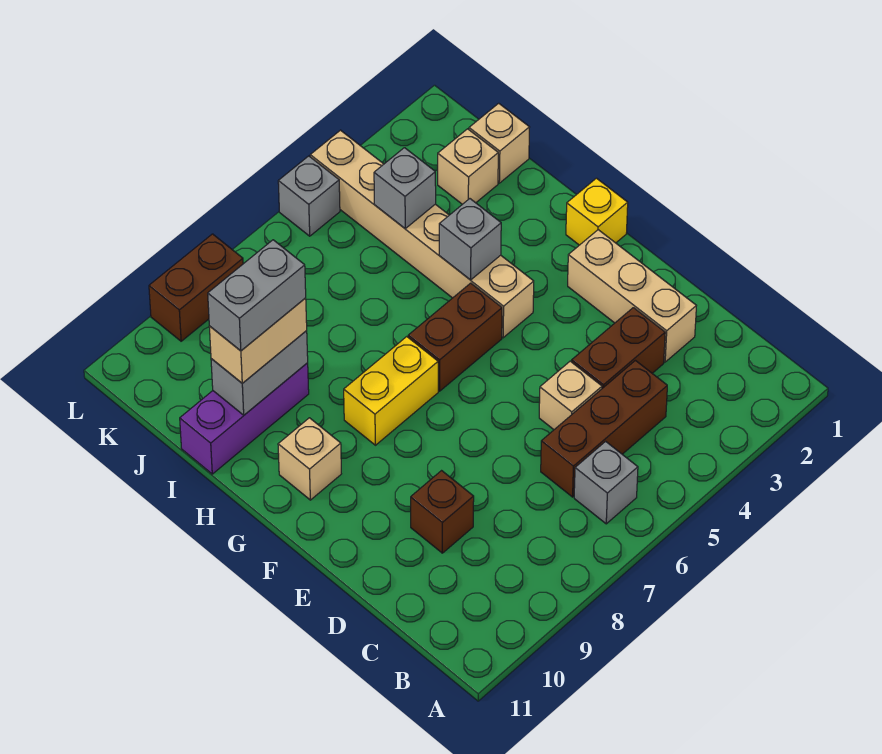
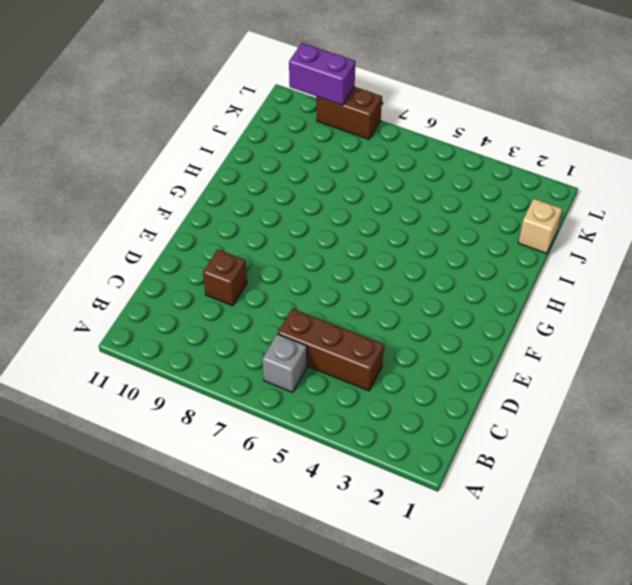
purple 1x2 brick [289,43,355,105] -> none
none -> tan 1x3 brick [568,230,696,362]
none -> brown 1x2 brick [572,308,665,388]
none -> tan 1x1 brick [539,361,602,430]

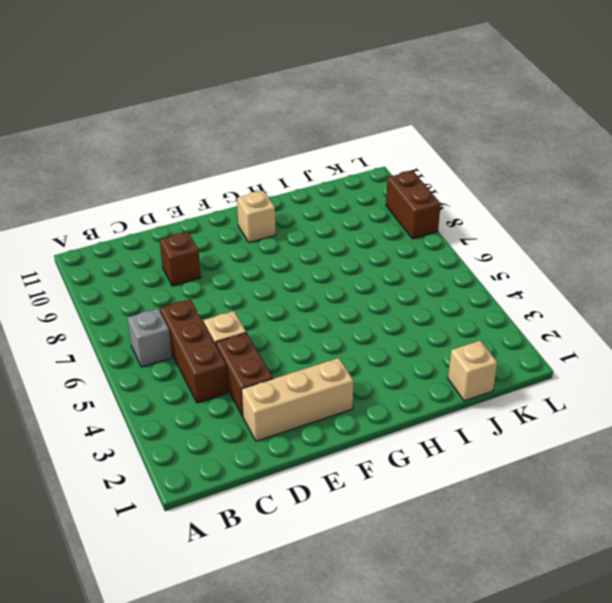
none -> yellow 1x1 brick [566,178,628,245]
none -> tan 1x6 brick [310,130,534,338]
none -> brown 1x2 brick [408,283,502,391]

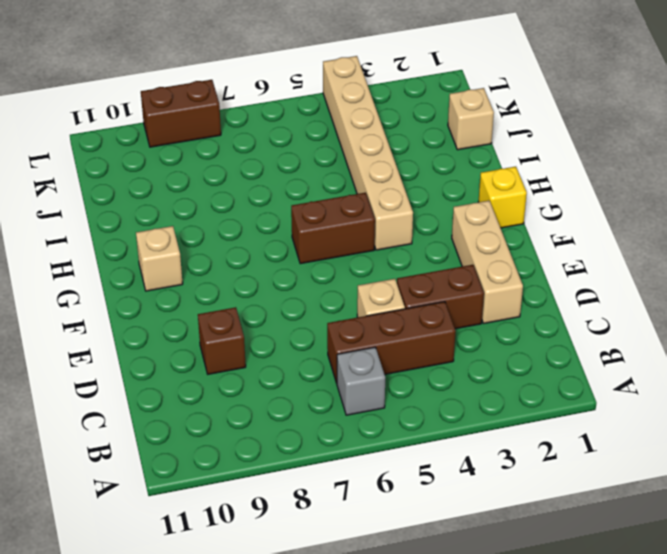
none -> yellow 1x2 brick [344,337,438,445]
none -> purple 1x3 brick [180,363,309,474]
none -> tan 1x1 brick [438,129,498,204]

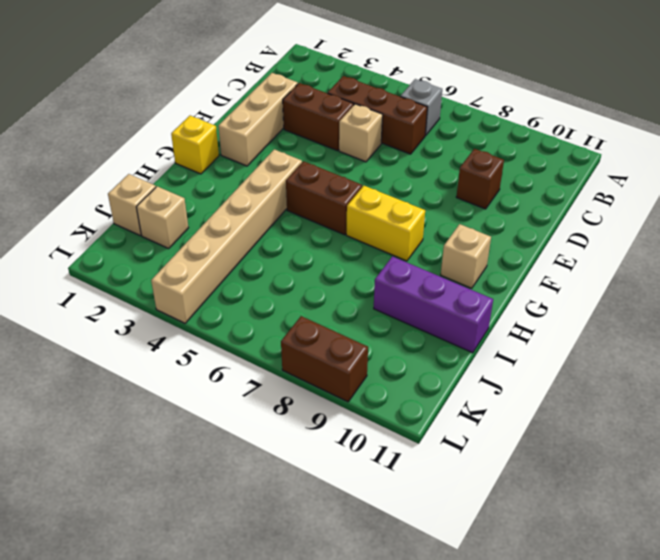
none -> grey 1x1 brick [278,156,340,236]
none -> grey 1x1 brick [439,199,501,280]
none -> grey 1x2 brick [211,331,308,415]

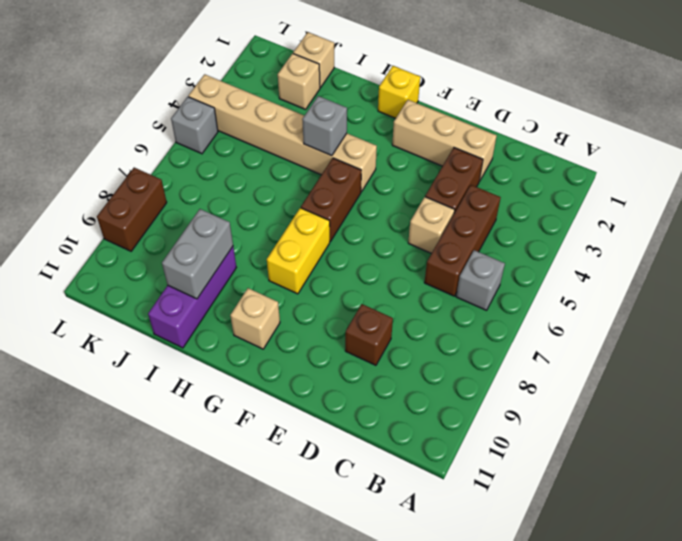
none -> grey 1x1 brick [374,148,436,228]
none -> tan 1x2 brick [209,298,307,383]
none -> grey 1x2 brick [208,240,306,351]

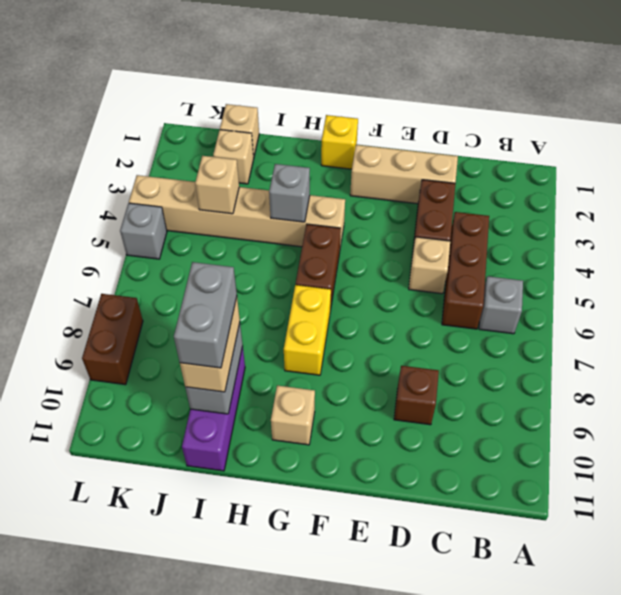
tan 1x1 brick [195,156,239,214] -> grey 1x1 brick [374,148,436,228]

